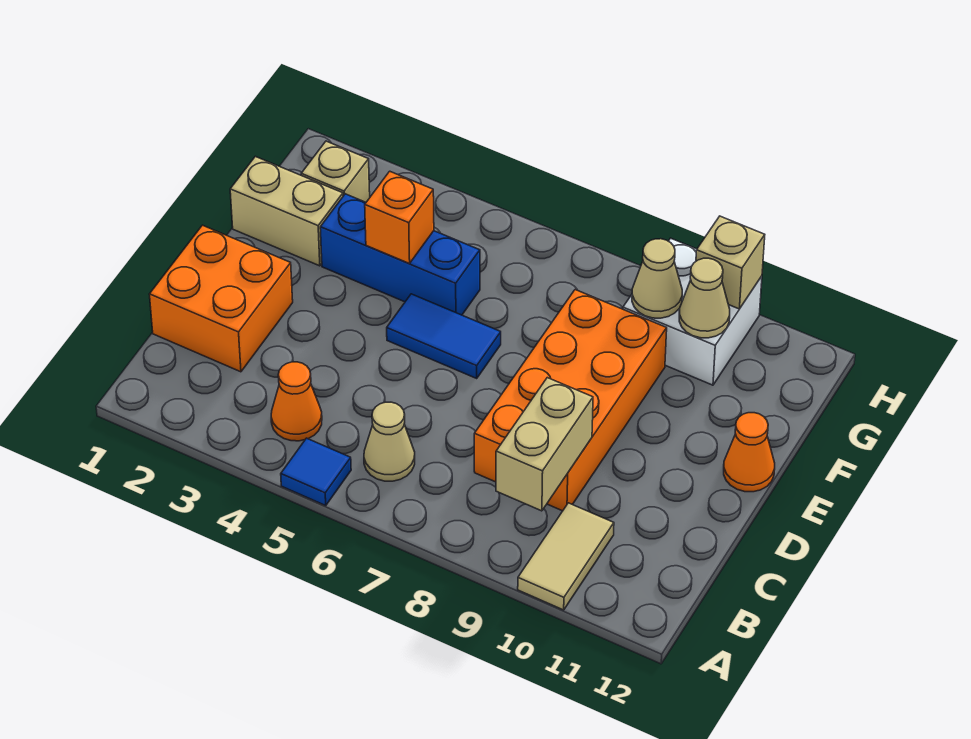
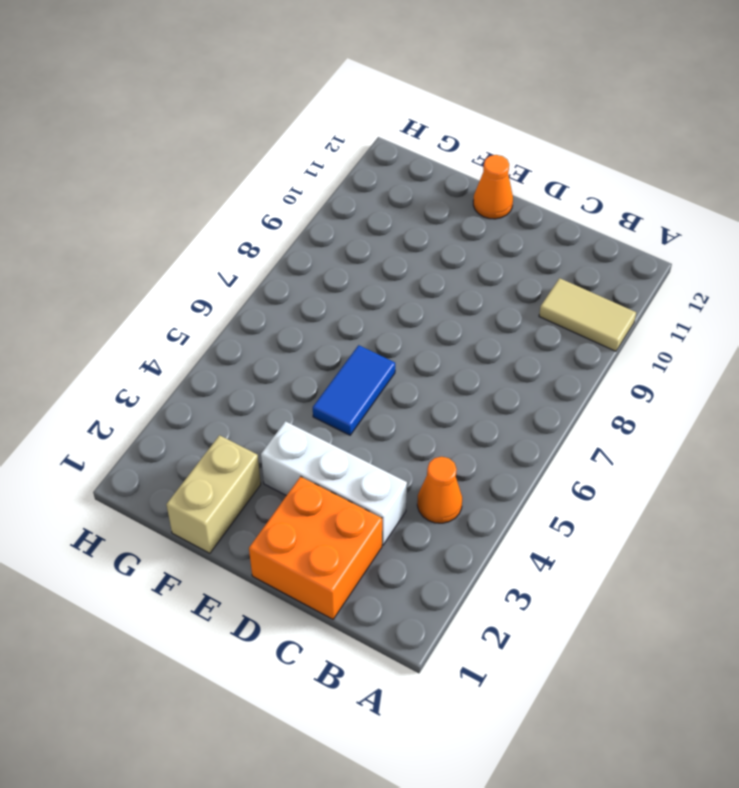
white 1x3 brick [261,421,407,545] -> none
none -> blue 1x1 tile [281,438,351,505]
none -> tan 1x1 cone [364,402,415,481]
none -> orange 2x4 brick [474,290,667,511]

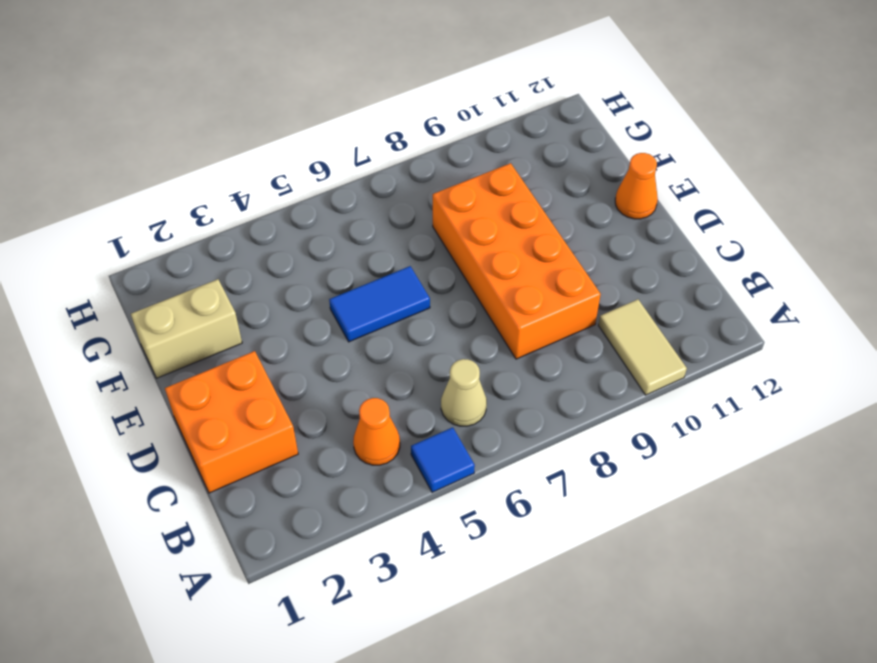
none -> blue 1x3 brick [320,194,480,315]
none -> tan 1x1 brick [301,141,370,202]
none -> white 2x2 brick [623,238,762,385]

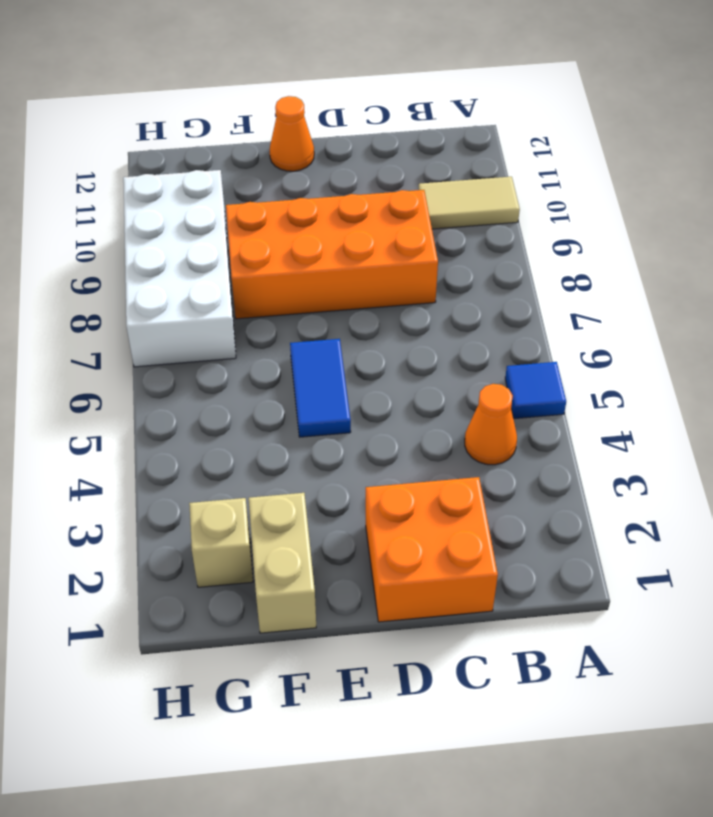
white 2x4 brick [123,170,236,367] -> white 2x2 brick [623,238,762,385]
none -> tan 1x1 cone [364,402,415,481]
none -> blue 1x3 brick [320,194,480,315]
none -> tan 1x2 brick [496,378,593,511]

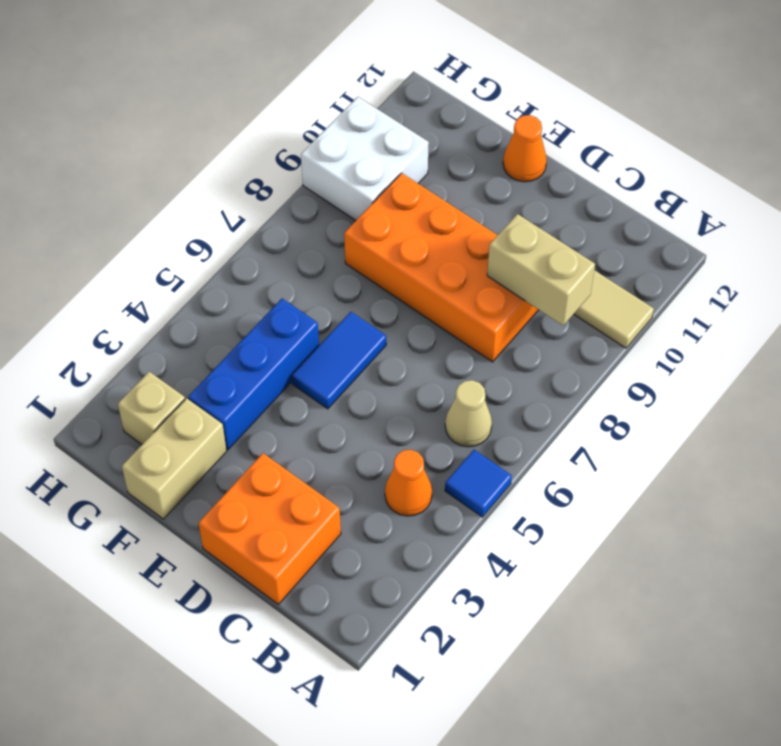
none -> orange 1x1 brick [365,171,434,264]
none -> tan 1x1 cone [632,239,682,318]
none -> tan 1x1 cone [679,258,730,338]

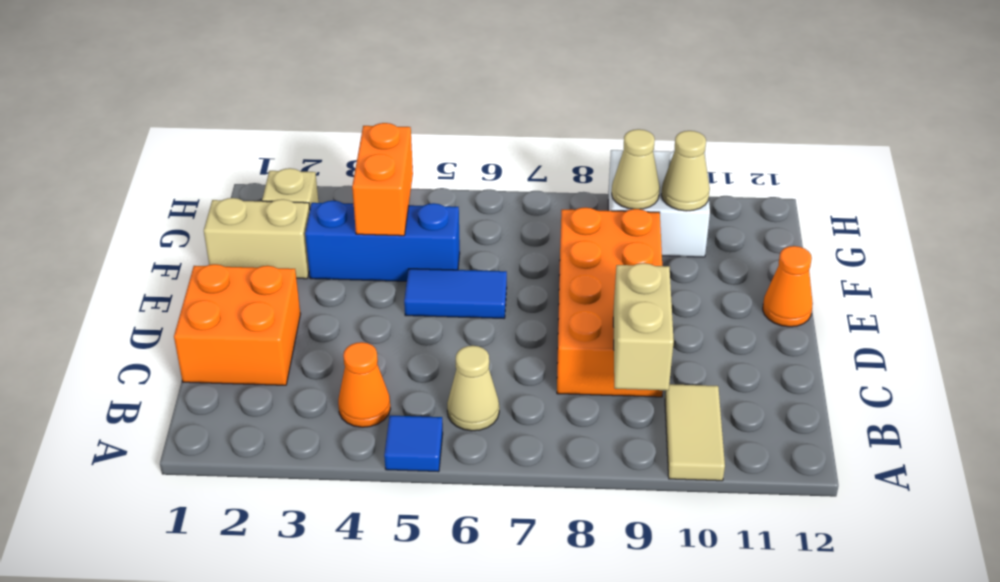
orange 1x2 brick [352,123,413,236] -> orange 1x1 brick [365,171,434,264]
none -> tan 1x1 brick [696,216,765,309]

